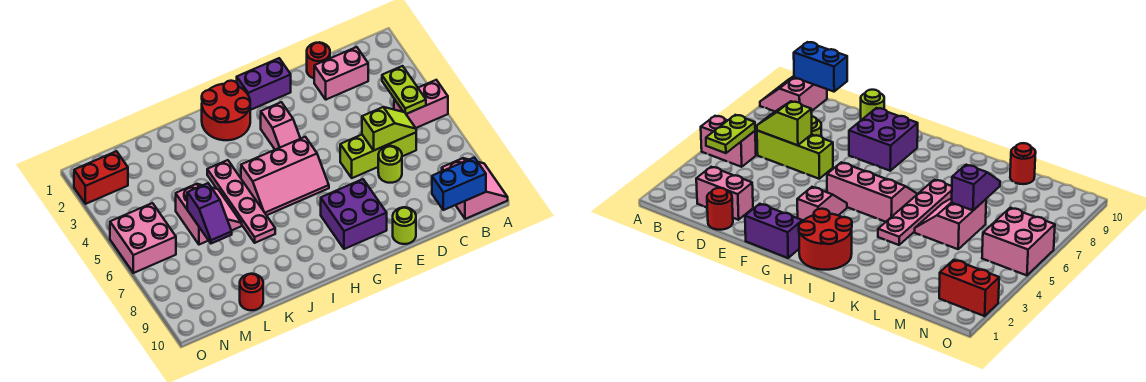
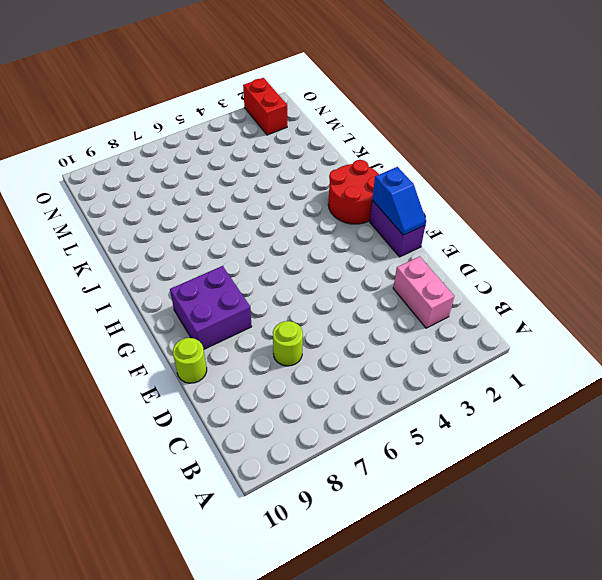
blue 1x2 slope [372,167,426,235] -> none
none -> pink 1x2 brick [394,80,448,128]
none -> pink 2x2 slope [442,158,508,219]
none -> lime 1x3 brick [340,133,416,178]

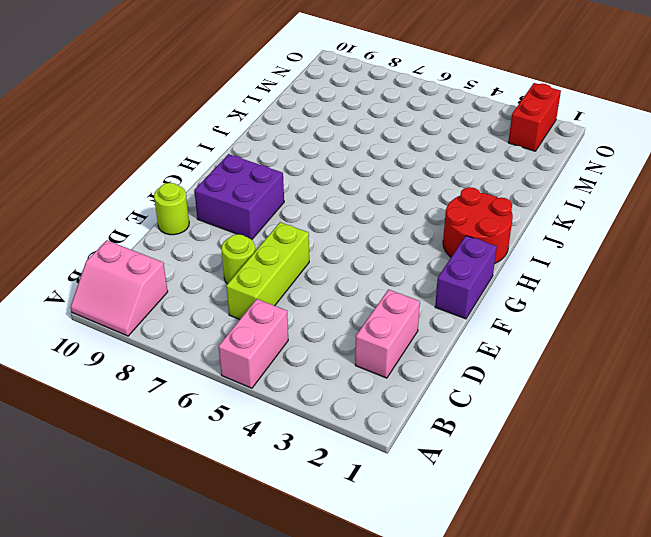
none -> red 1x1 round brick [307,42,330,78]
none -> pink 1x2 slope [261,102,300,150]
none -> pink 2x3 slope [241,137,329,215]

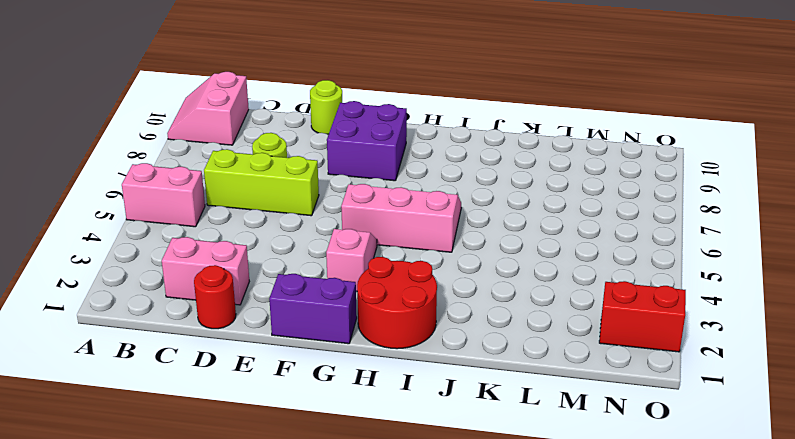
none -> pink 1x4 plate [207,160,275,243]
none -> pink 2x2 slope [176,184,242,245]
none -> red 1x1 round brick [240,274,263,310]

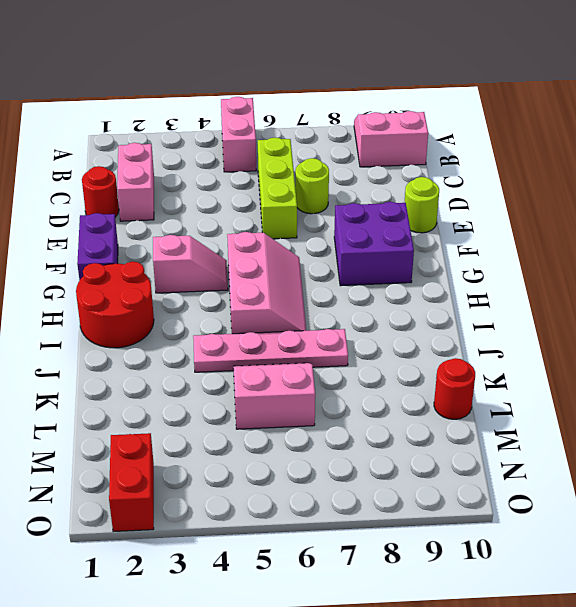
none -> pink 2x2 brick [110,203,176,273]
none -> lime 1x2 plate [382,66,426,114]
none -> blue 1x2 brick [432,157,486,210]

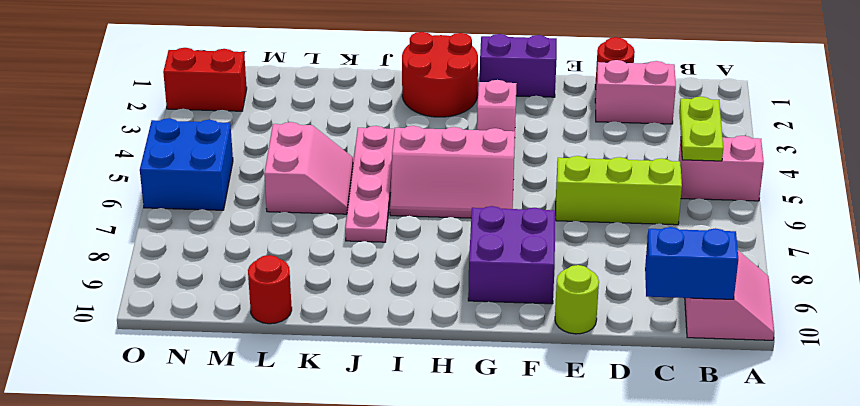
blue 2x2 brick [140,118,233,210] -> pink 2x2 brick [110,203,176,273]
none -> lime 1x1 round brick [378,146,402,183]
none -> lime 1x2 slope [362,107,416,150]
none -> purple 1x2 slope [187,183,232,244]

